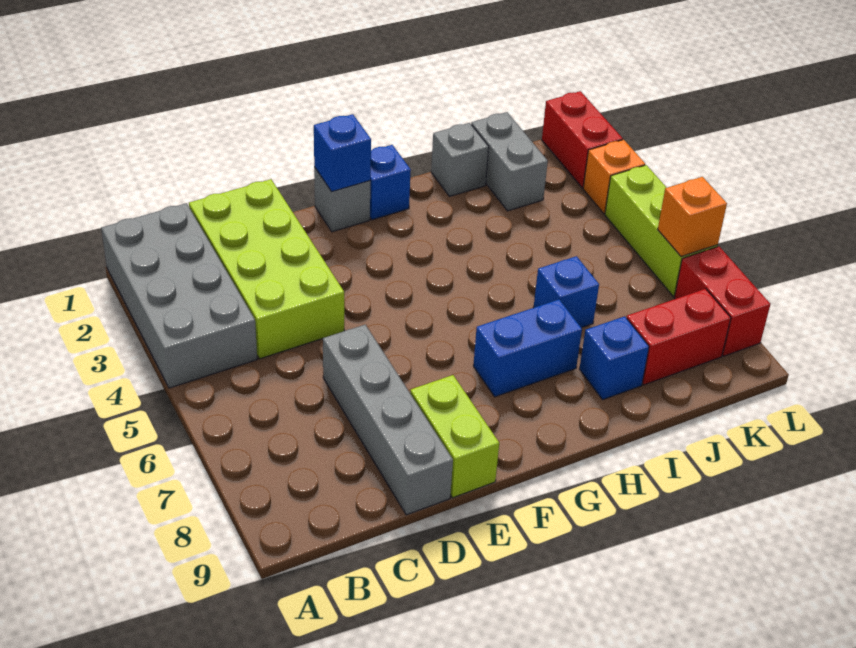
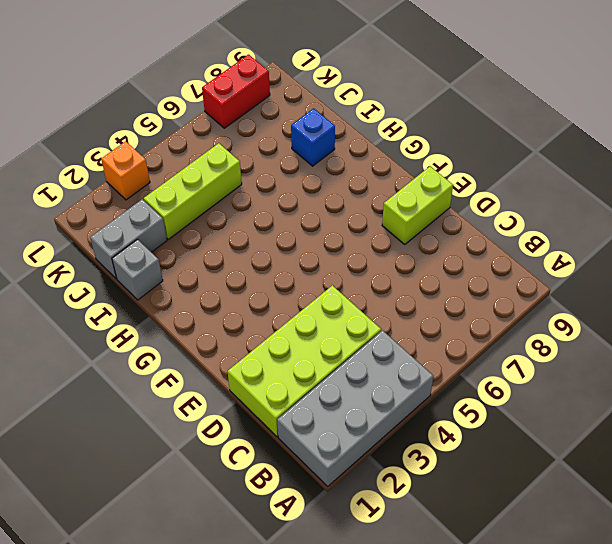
lime 1x3 brick [144,143,242,240] -> lime 1x3 brick moved to [605,165,718,296]
none -> grey 1x4 brick [323,325,453,515]
none -> grey 1x1 brick [314,167,370,232]
none -> blue 1x1 brick [370,145,411,220]

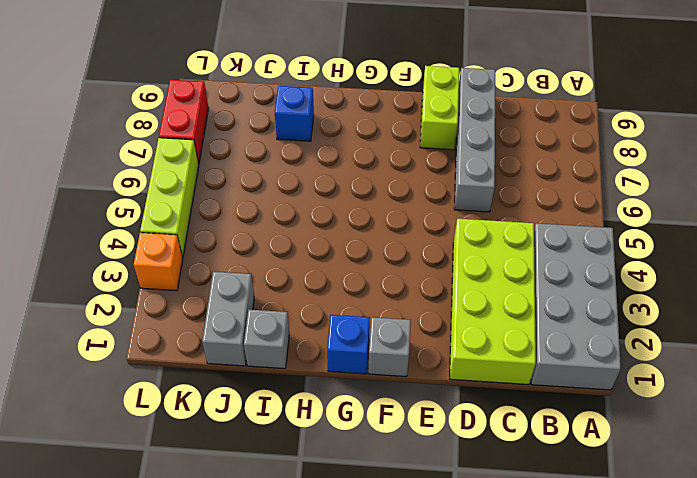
none -> blue 1x2 brick [473,300,582,397]
none -> blue 1x1 brick [534,256,599,328]
none -> red 1x2 brick [627,289,731,385]

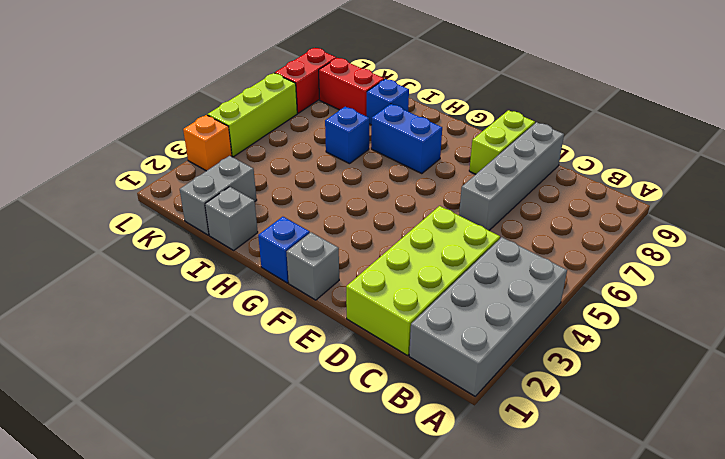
none -> red 1x2 brick [542,91,623,188]
none -> blue 1x1 brick [314,114,371,192]
none -> orange 1x1 brick [658,177,727,257]

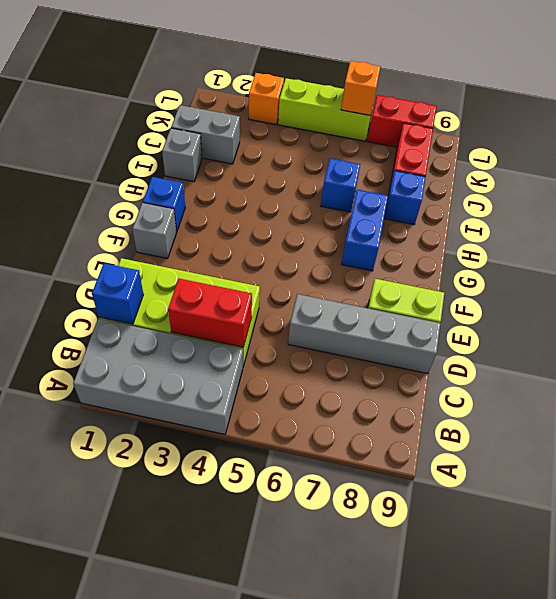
blue 1x1 brick [92,263,143,324] -> blue 1x1 brick moved to [314,114,371,192]
red 1x2 brick [168,278,252,347] -> red 1x2 brick moved to [542,91,623,188]

